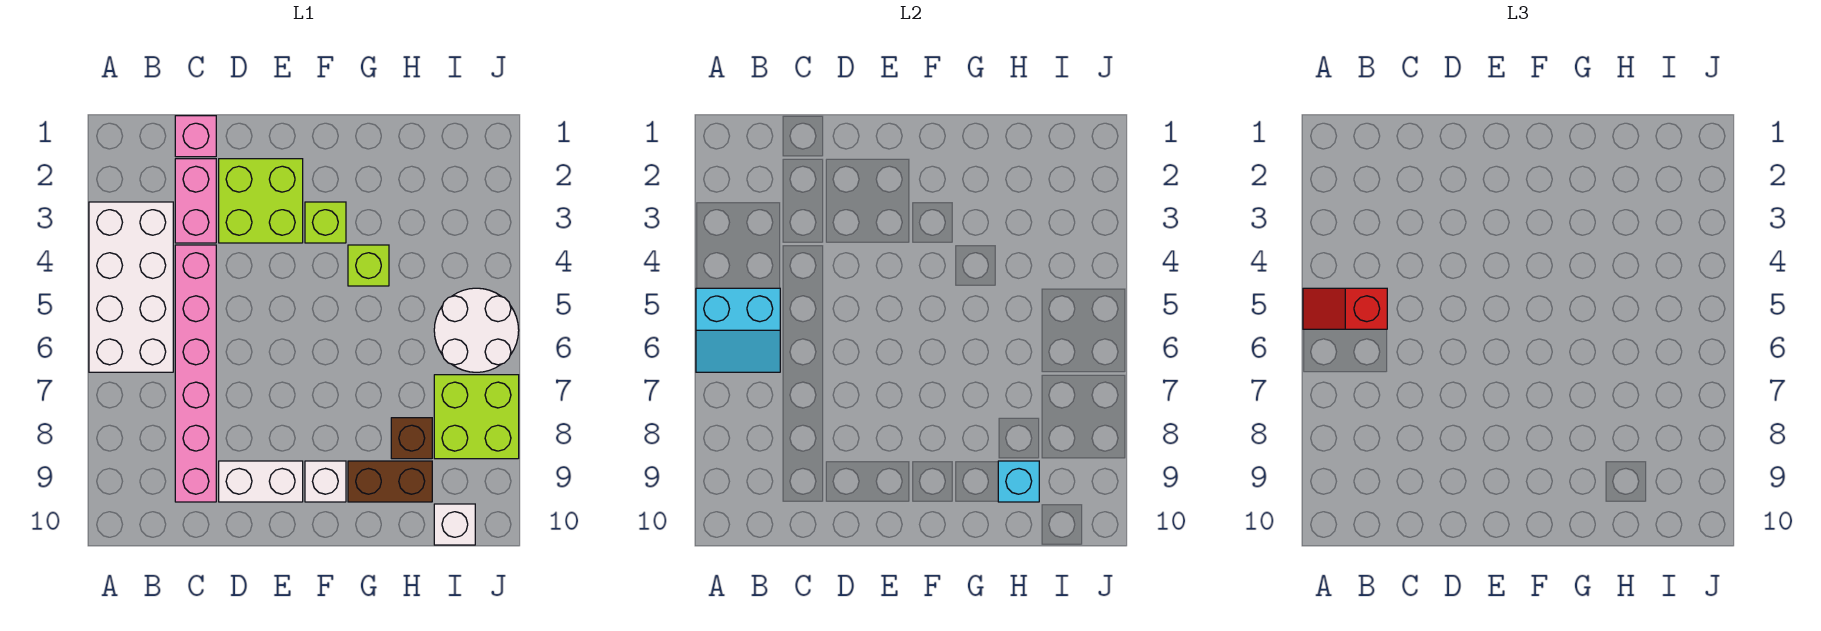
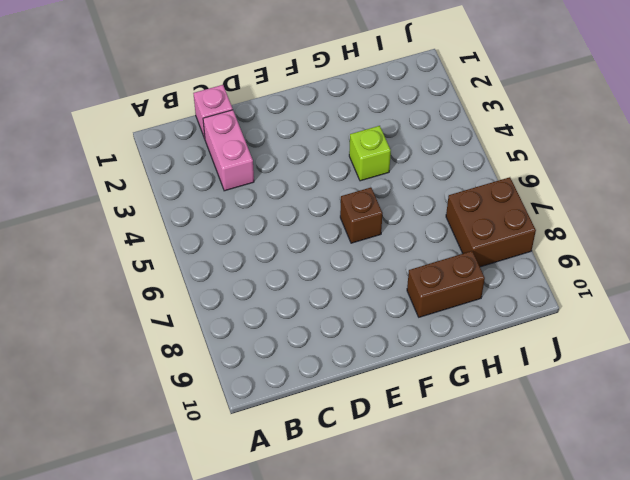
brown 1x1 brick [340,188,382,243] -> brown 1x1 brick moved to [391,418,432,459]
brown 2x2 brick [446,177,536,267] -> lime 2x2 brick [434,375,519,459]
none -> white 2x4 brick [89,202,173,372]
none -> pink 1x6 brick [175,245,216,502]
none -> lime 2x2 brick [219,159,303,243]

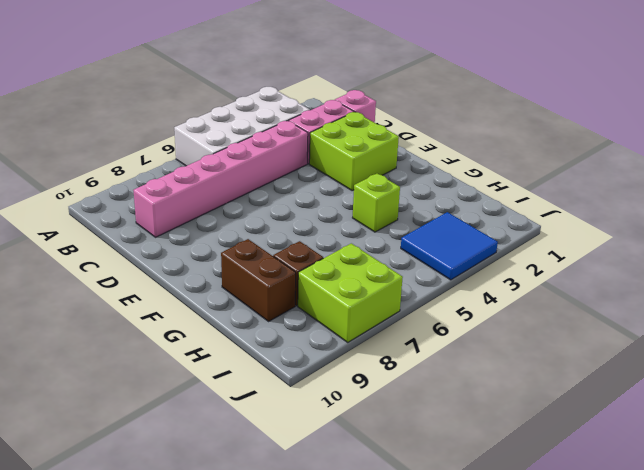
blue 2x2 tile [401,212,498,280] -> none
none -> white 1x2 brick [219,461,303,502]
none -> lime 1x1 brick [305,202,346,243]
none -> white 1x1 brick [305,461,346,502]

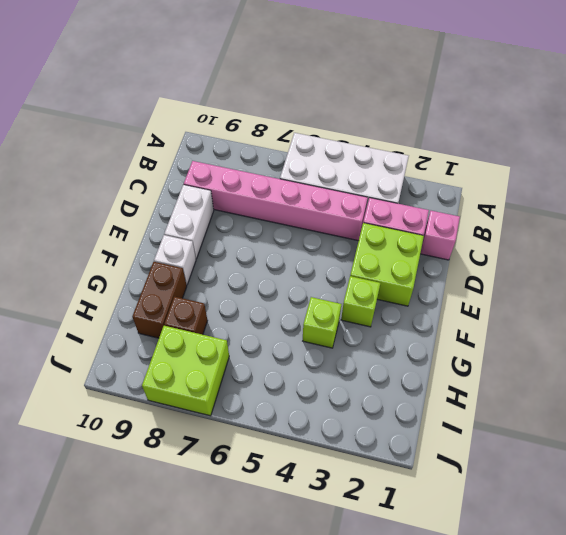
none -> white 2x2 round brick [434,288,519,372]
none -> white 1x1 brick [434,504,475,545]
none -> cyan 2x2 slope [696,288,780,372]

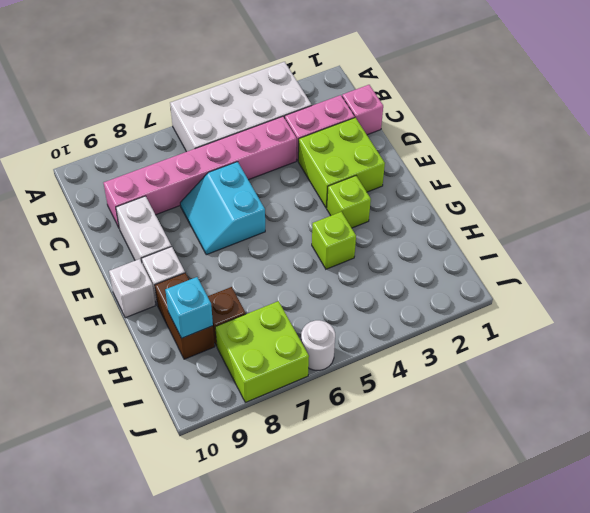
cyan 2x2 slope [180,162,265,255] -> cyan 2x2 slope moved to [696,288,780,372]
white 1x1 brick [109,259,156,318] -> white 1x1 brick moved to [434,504,475,545]
white 1x1 round brick [301,320,335,370] -> white 2x2 round brick [434,288,519,372]
none -> red 1x2 slope [1303,288,1387,329]

